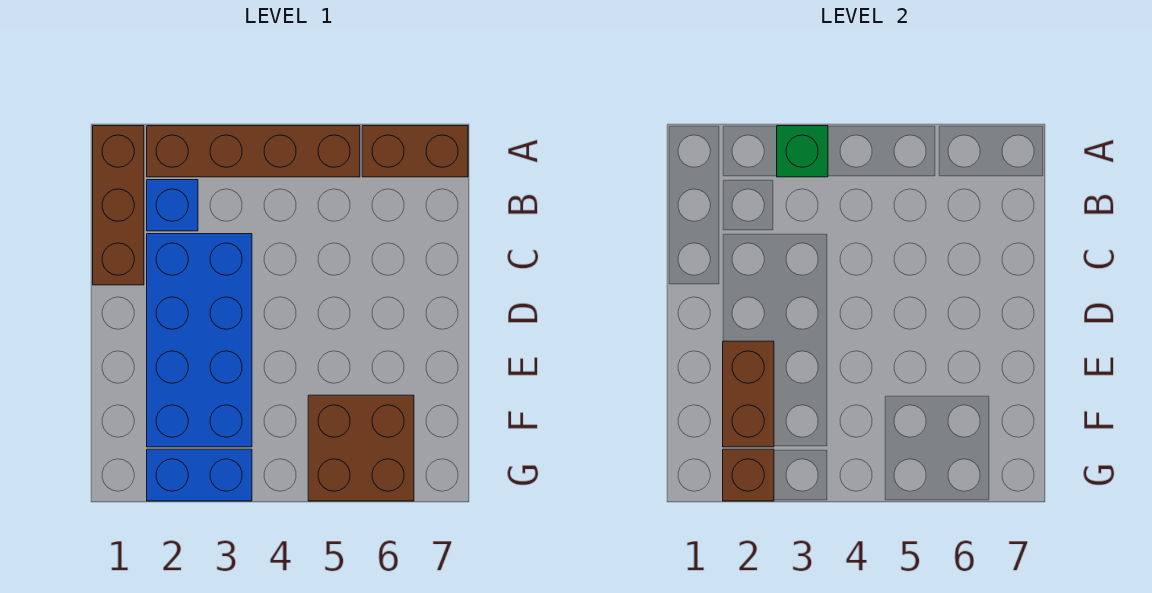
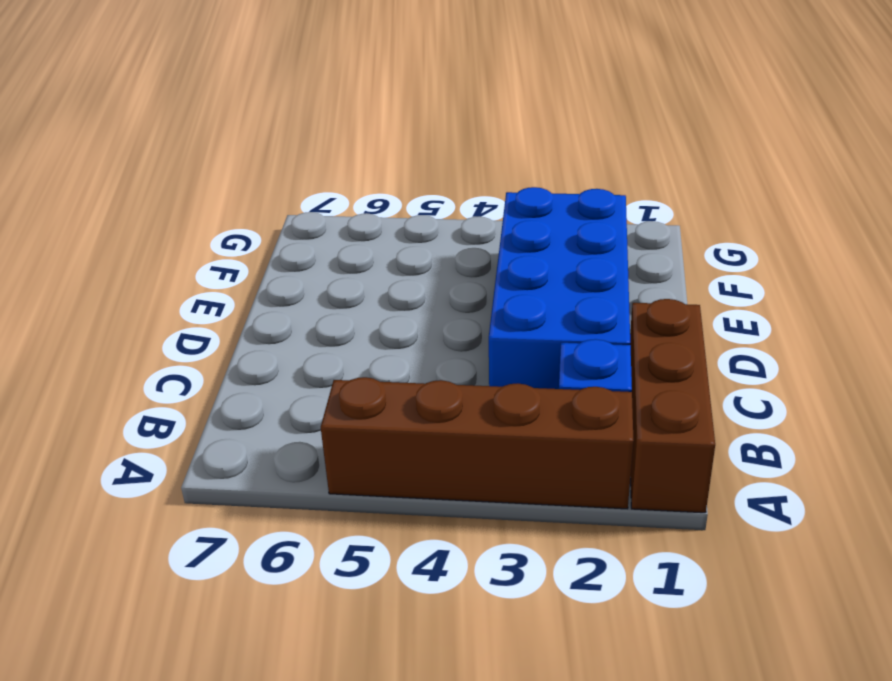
none -> brown 1x2 brick [362,126,468,177]
none -> brown 2x2 brick [308,395,414,501]

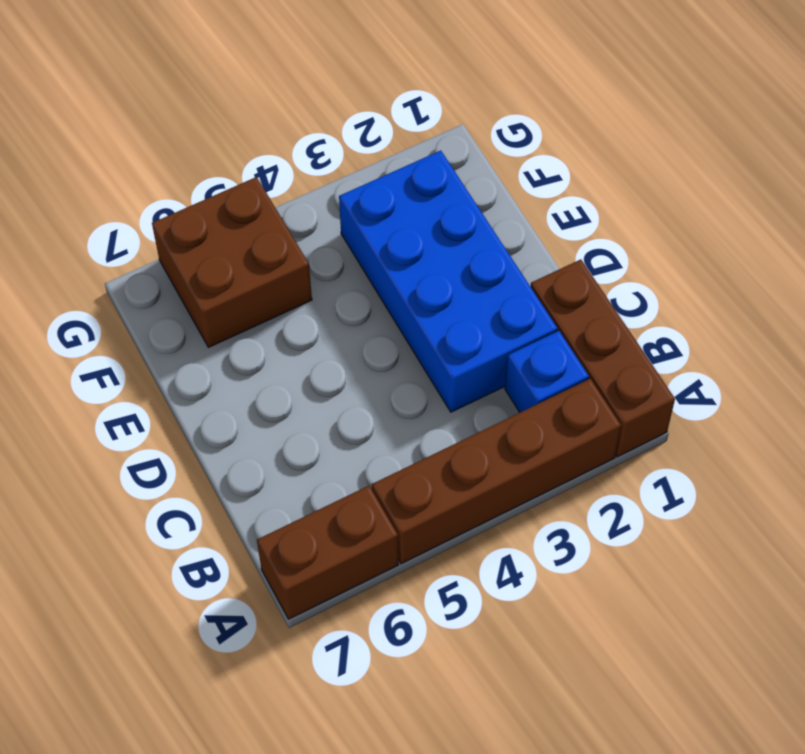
none -> blue 1x2 brick [147,449,252,501]
none -> green 1x1 brick [777,126,828,177]

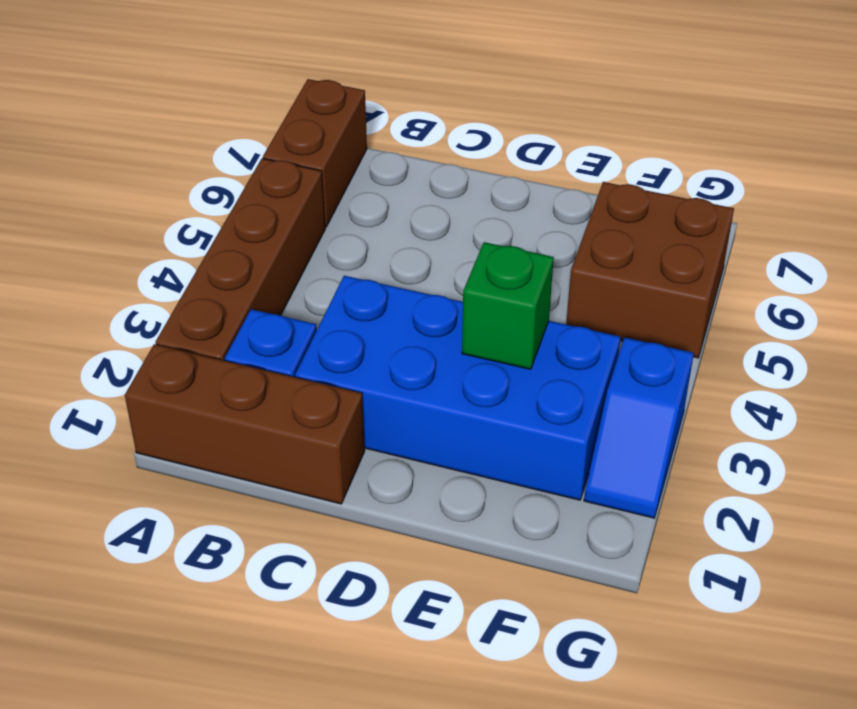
green 1x1 brick [462,242,554,369] -> green 1x1 brick moved to [777,126,828,177]
blue 1x2 slope [584,337,694,518] -> blue 1x2 brick [147,449,252,501]
none -> brown 1x2 brick [723,341,774,447]
none -> brown 1x1 brick [723,449,774,501]

